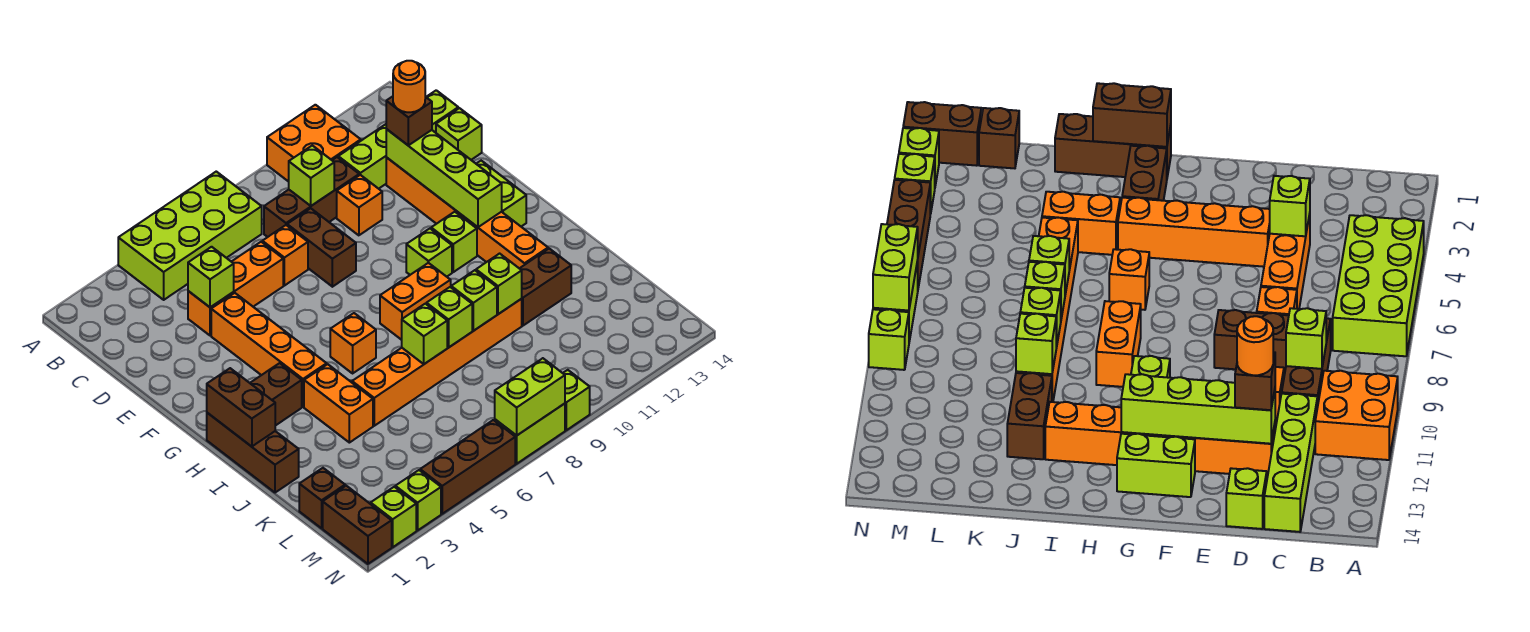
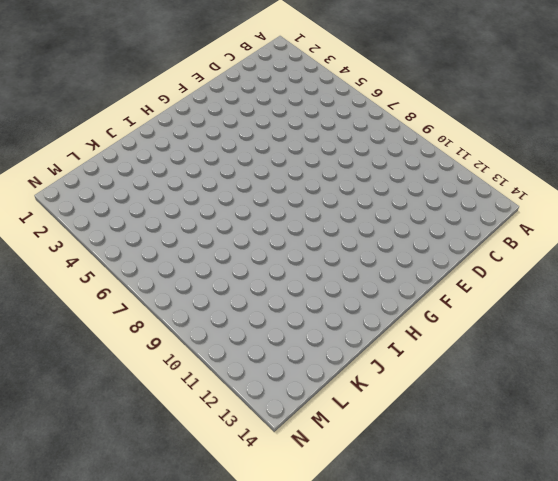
none -> lime 2x4 brick [118,172,262,300]
none -> orange 2x2 brick [267,105,361,182]
none -> brown 1x3 brick [264,157,359,237]
none -> lime 1x4 brick [338,90,458,189]

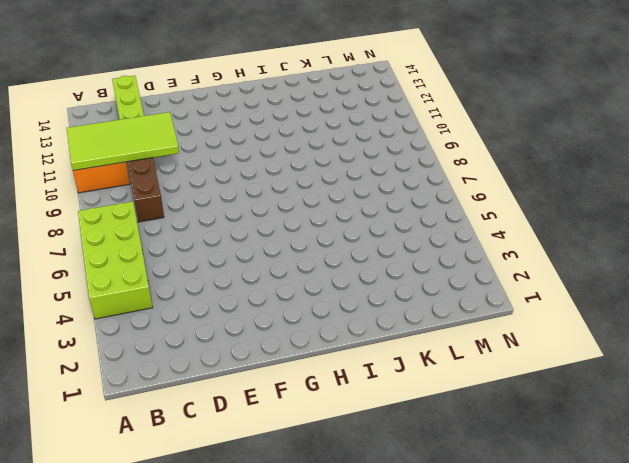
lime 2x4 tile [67,112,179,171] -> none
none -> orange 1x3 brick [188,242,283,336]
none -> orange 1x1 brick [262,225,308,286]
none -> brown 1x2 brick [287,208,356,287]
none -> orange 1x1 brick [337,175,382,235]

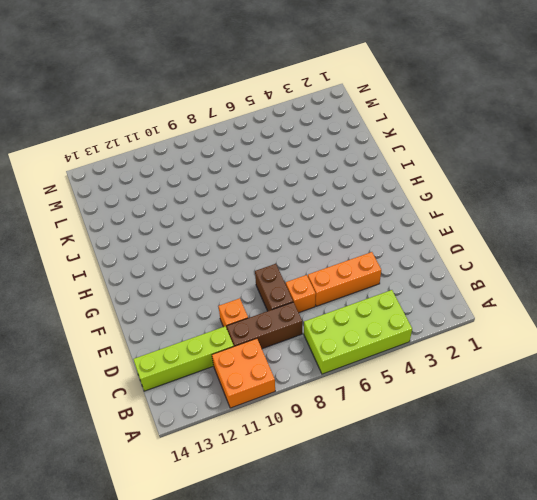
none -> orange 1x6 brick [386,157,548,268]
none -> lime 1x1 brick [436,108,482,160]
none -> orange 1x4 brick [211,293,327,407]
none -> lime 1x2 brick [476,161,526,226]

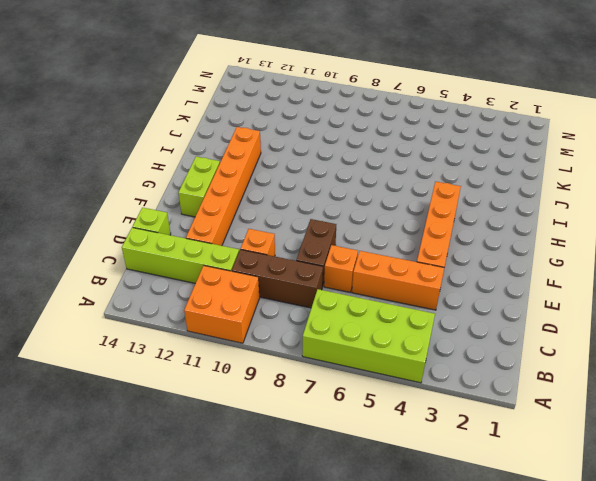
none -> lime 1x1 brick [406,229,452,277]
none -> lime 1x1 brick [431,212,477,272]
none -> brown 1x3 brick [207,413,299,493]
none -> brown 1x2 brick [250,363,302,426]

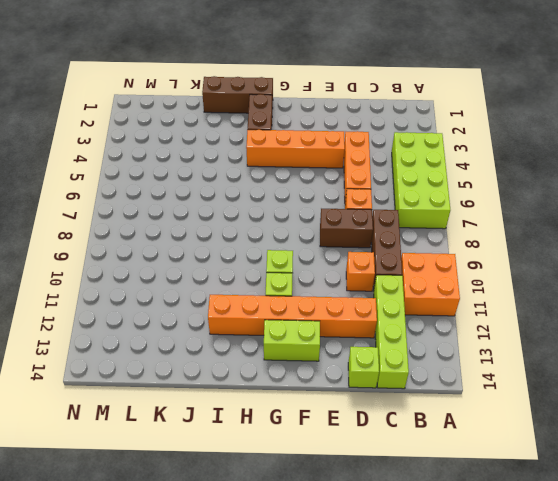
none -> orange 1x1 brick [330,313,376,373]
none -> orange 1x2 brick [380,263,451,340]
none -> orange 1x2 brick [304,364,373,443]
none -> orange 1x6 brick [352,299,522,426]

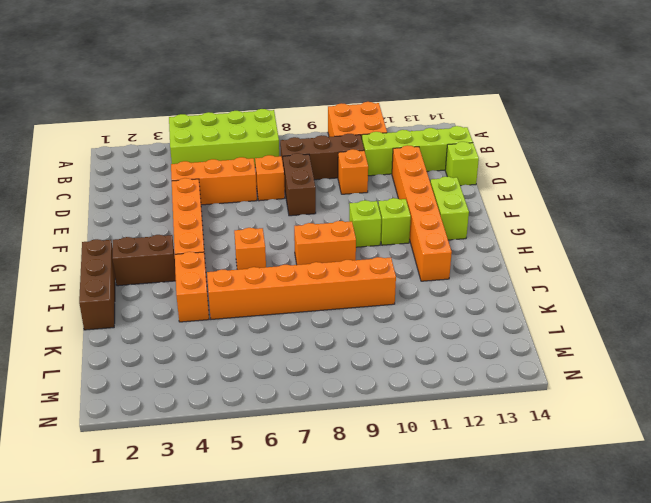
none -> brown 1x2 brick [519,249,571,326]
none -> brown 1x1 brick [299,468,345,528]
none -> brown 1x2 brick [323,486,392,564]
none -> lime 1x1 brick [371,487,416,547]

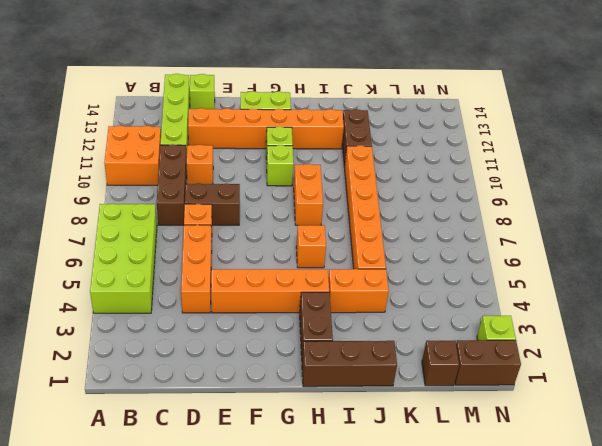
none -> lime 1x1 brick [395,470,441,531]
none -> brown 1x3 brick [420,420,515,514]
none -> lime 1x2 brick [495,404,565,464]
none -> lime 1x1 brick [563,370,590,430]

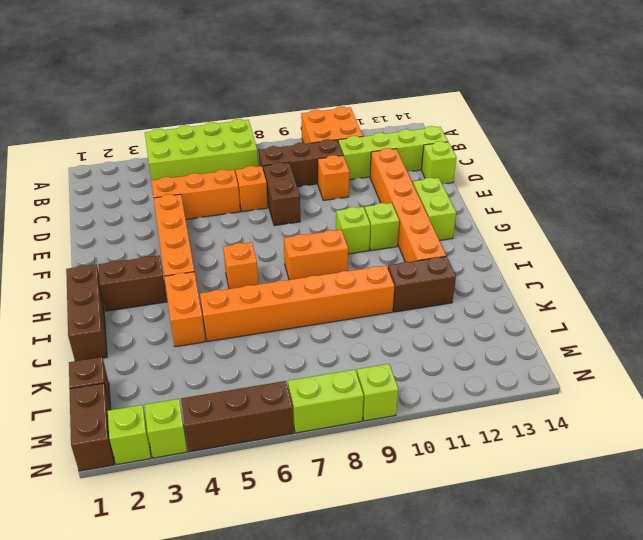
none -> lime 1x1 brick [289,145,334,206]
none -> lime 1x1 brick [188,247,234,307]
none -> lime 1x4 brick [386,129,502,227]
none -> brown 1x2 brick [207,368,275,447]

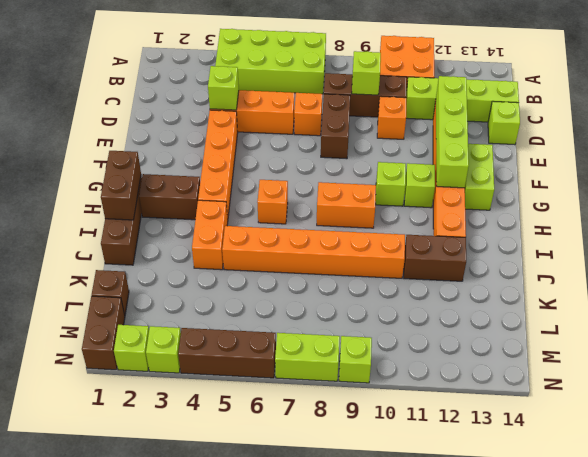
none -> lime 1x1 brick [402,304,447,364]
none -> lime 1x1 brick [426,287,472,348]
none -> lime 1x1 brick [451,270,497,331]
none -> lime 1x1 brick [476,254,522,314]

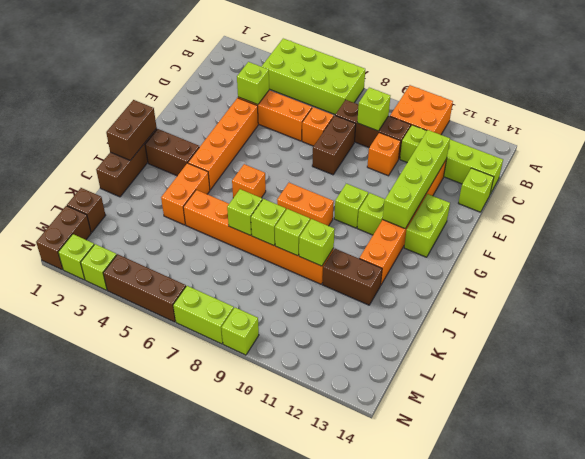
none -> lime 1x2 brick [495,358,565,436]
none -> brown 1x1 brick [386,96,432,145]
none -> orange 1x1 round brick [393,61,425,112]

